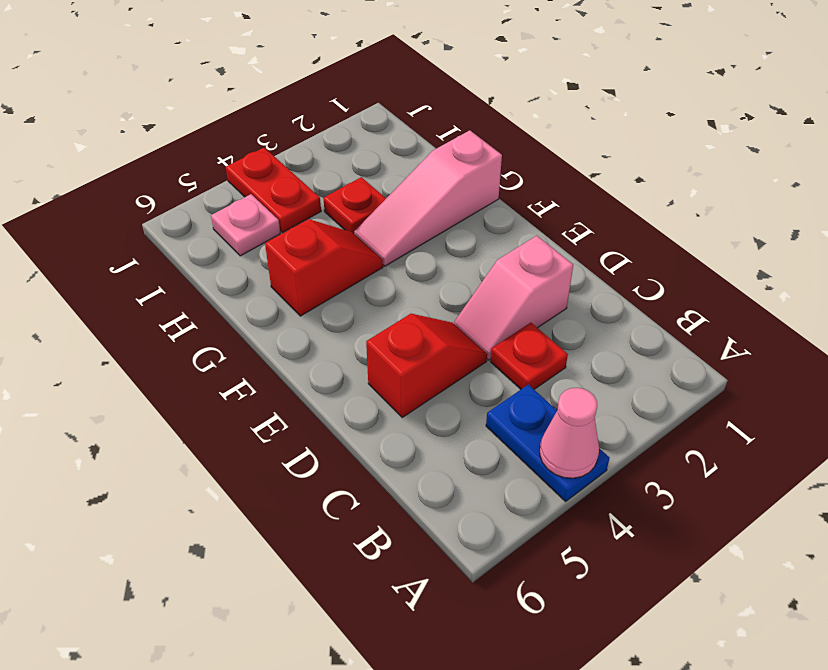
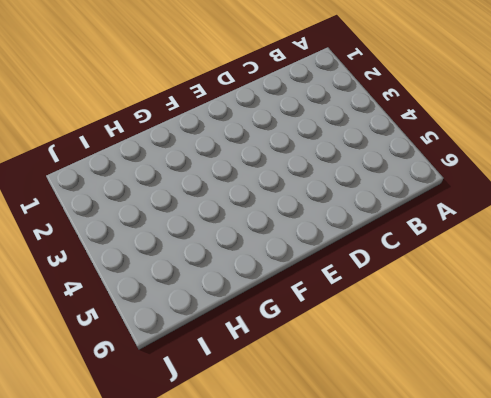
none -> blue 1x2 plate [486,385,610,501]
none -> red 1x1 plate [490,323,568,389]

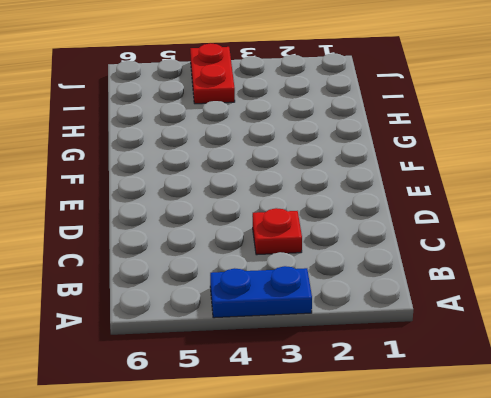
blue 1x2 plate [210,266,312,318] -> blue 1x2 plate turned to [486,385,610,501]
none -> pink 1x2 slope [454,236,573,360]
none -> red 1x2 slope [366,314,487,417]

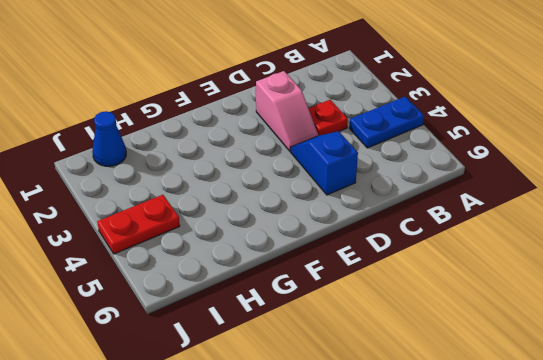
blue 1x2 slope [291,131,358,195] -> red 1x2 slope [366,314,487,417]
blue 1x1 cone [92,111,126,166] -> none
none -> pink 1x3 slope [354,130,502,266]
none -> red 1x2 slope [265,219,383,316]

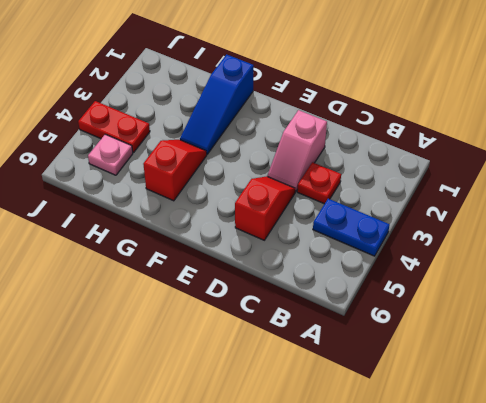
blue 1x3 slope [180,54,254,154] -> pink 1x3 slope [354,130,502,266]
none -> red 1x1 plate [323,177,386,233]
none -> pink 1x1 cone [540,388,599,478]

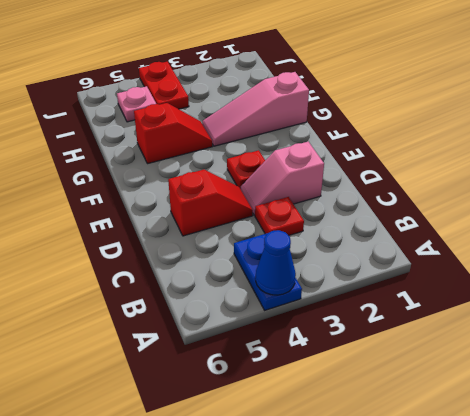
blue 1x1 cone [256,230,296,295] -> pink 1x1 cone [540,388,599,478]
red 1x1 plate [227,150,265,189] -> red 1x1 plate moved to [323,177,386,233]

